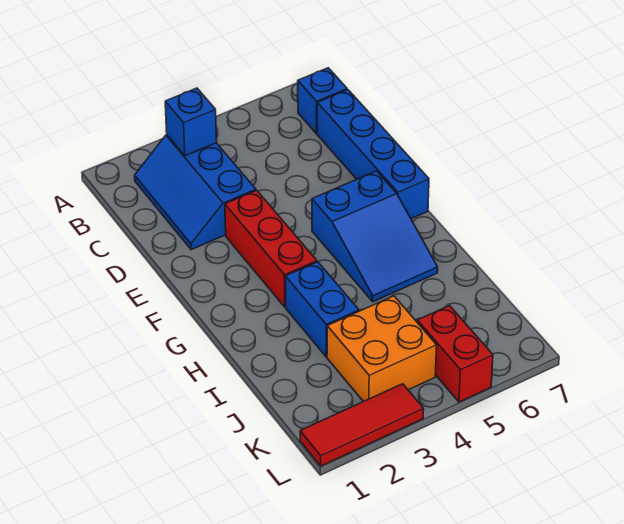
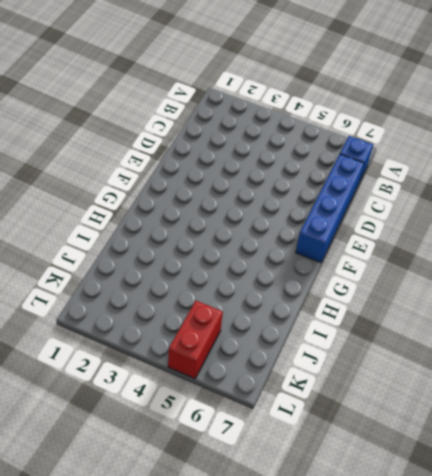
none -> blue 2x3 slope [135,135,256,250]
none -> red 1x3 brick [225,190,317,307]

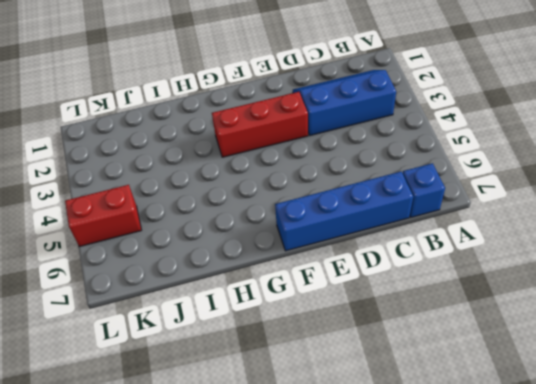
none -> blue 2x3 slope [312,171,438,302]
none -> blue 1x2 brick [285,262,359,357]

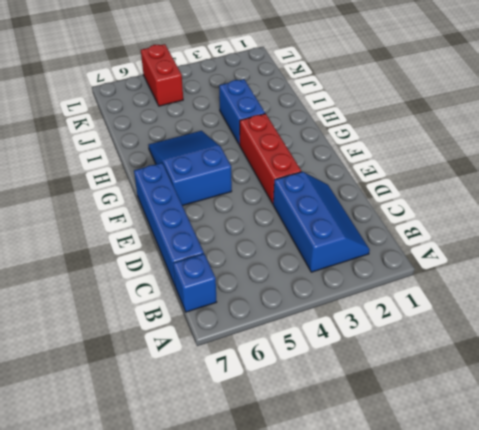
none -> orange 2x2 brick [327,296,437,402]
none -> red 1x3 tile [300,384,424,466]

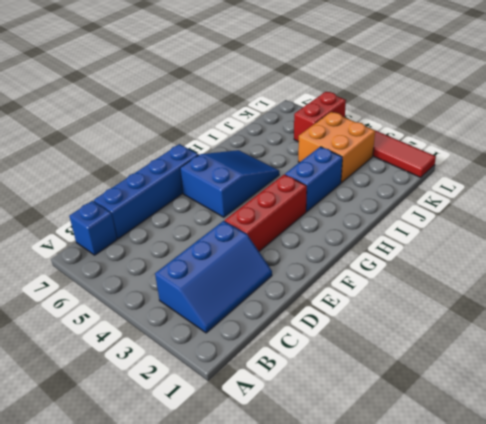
none -> blue 1x1 brick [165,88,217,156]

